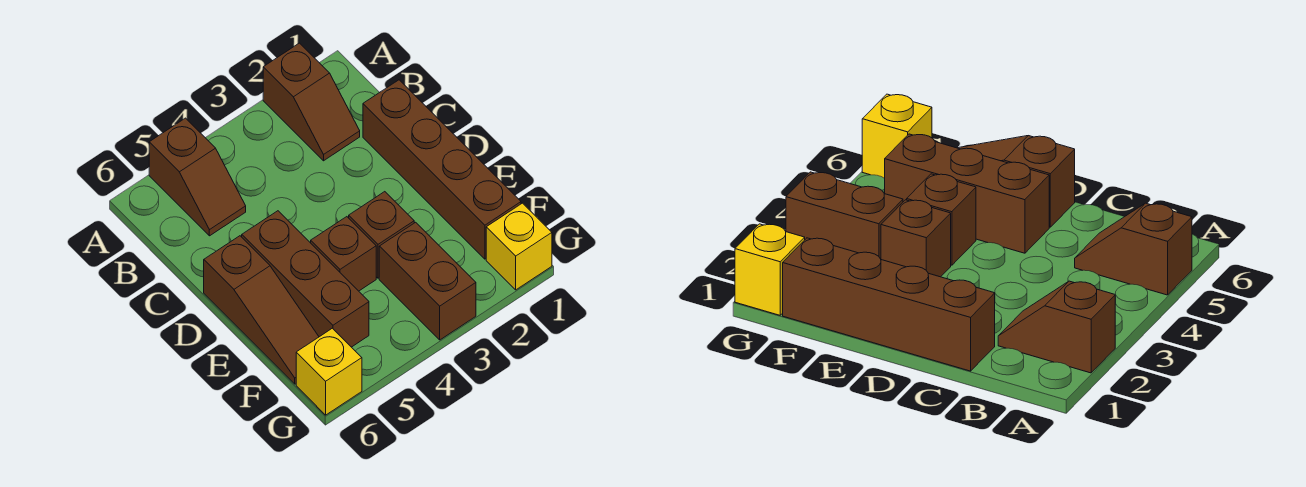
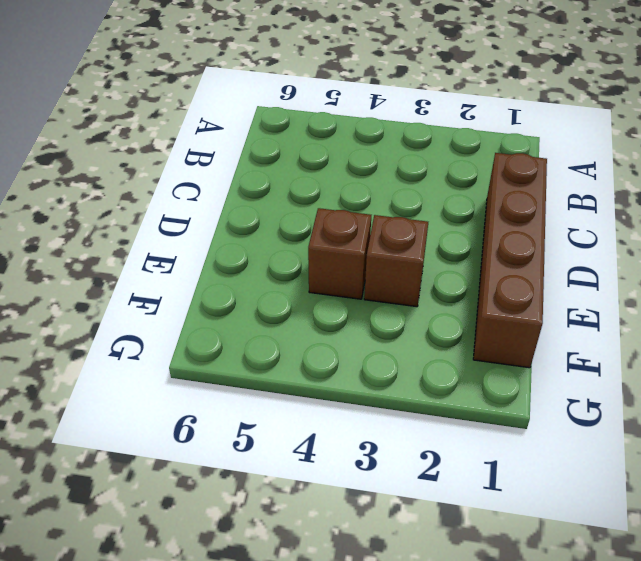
none -> brown 1x2 slope [263,43,360,161]
none -> brown 1x2 slope [149,118,246,236]

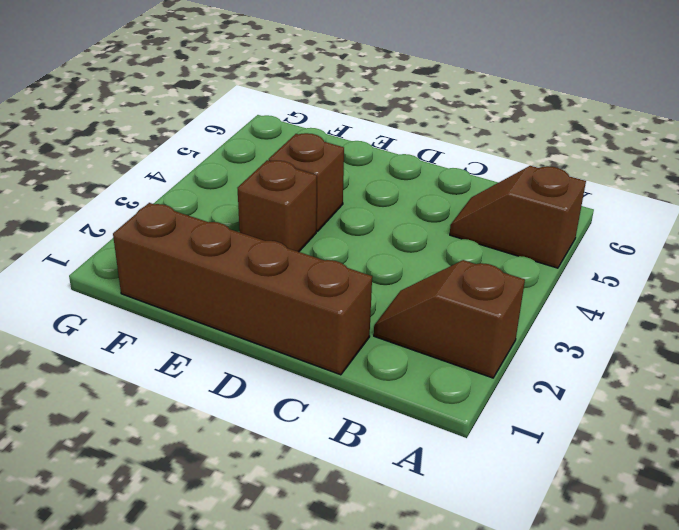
none -> brown 1x3 brick [242,211,369,347]
none -> brown 1x3 slope [204,236,319,384]

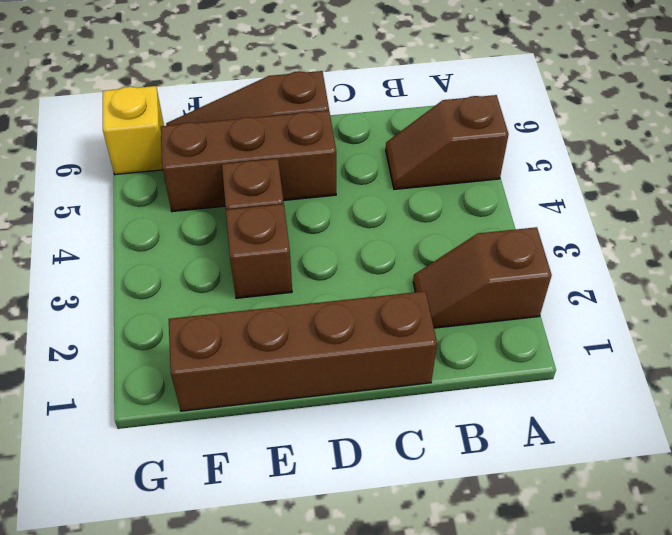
none -> brown 1x2 brick [379,222,476,340]
none -> yellow 1x1 brick [486,203,552,290]

